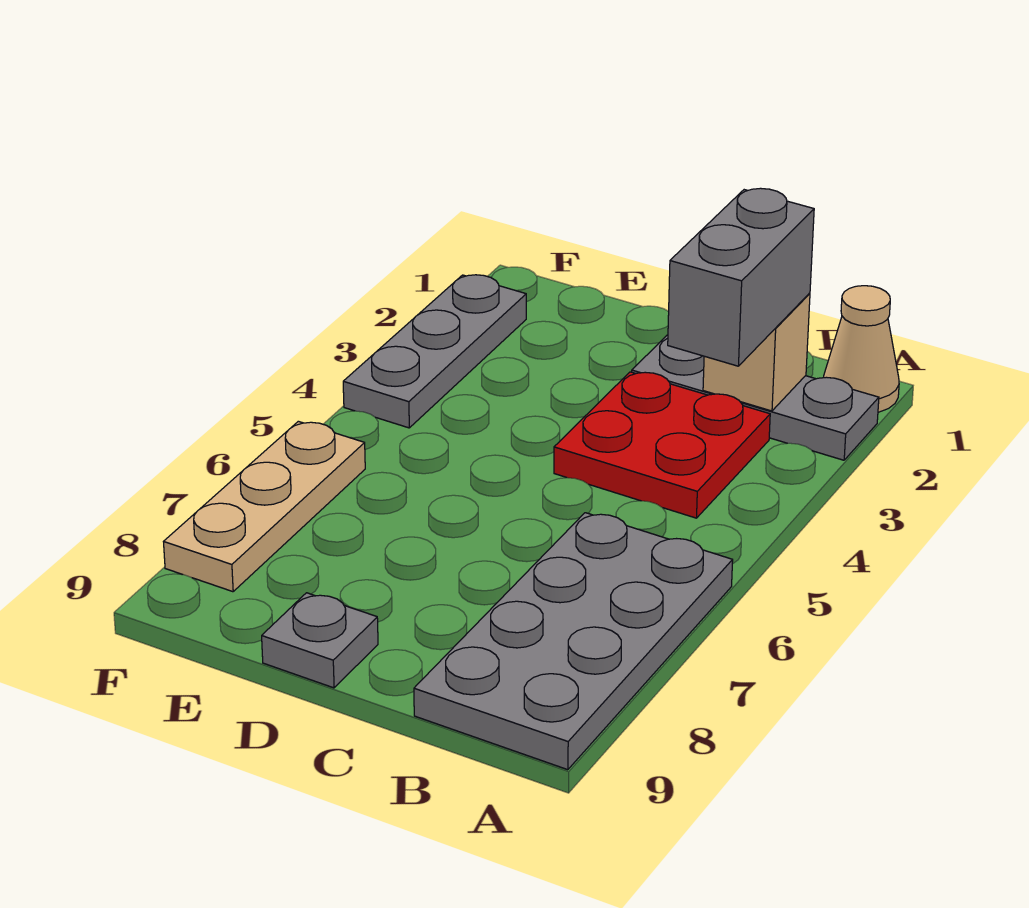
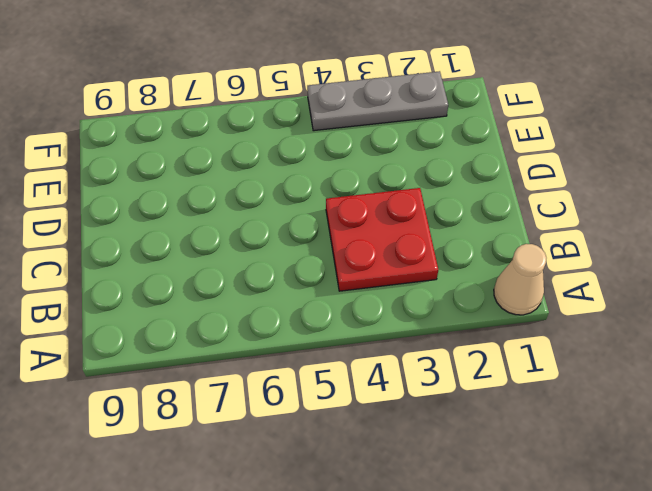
none -> grey 1x3 plate [632,335,879,460]
none -> grey 2x4 plate [414,513,733,770]

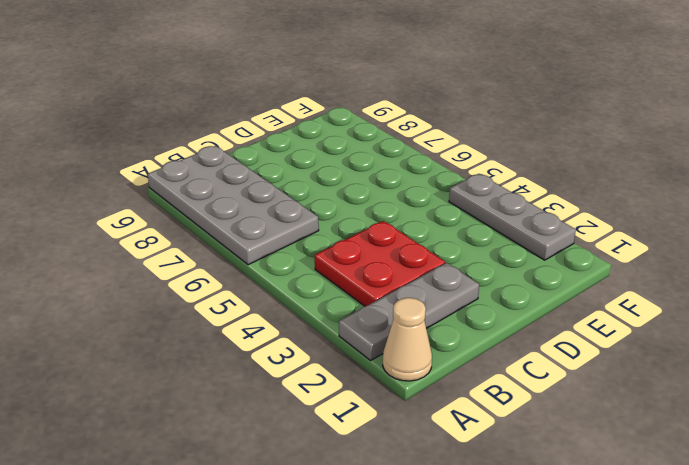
none -> grey 1x1 plate [262,593,378,688]
none -> tan 1x3 plate [164,421,365,592]

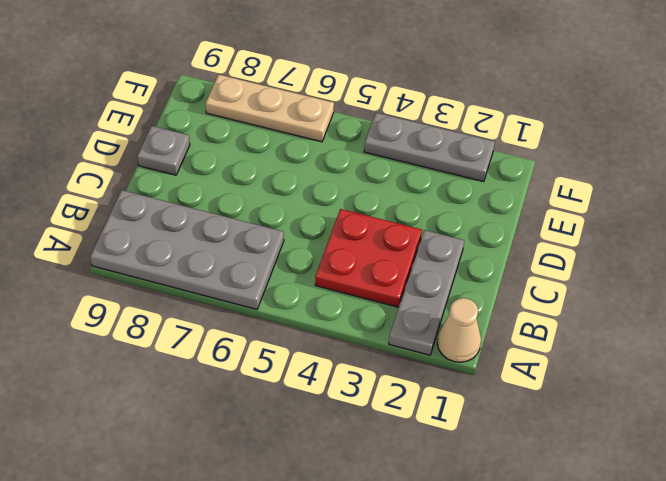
none -> tan 1x1 brick [703,293,810,411]
none -> grey 1x2 brick [668,188,814,366]

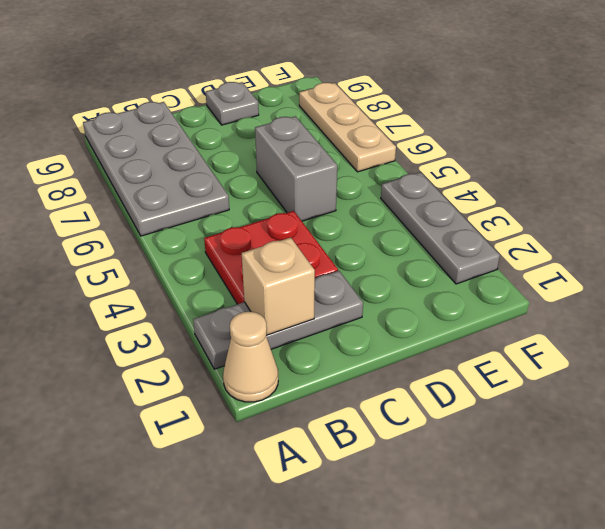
grey 1x2 brick [255,116,337,221] -> grey 1x2 brick moved to [668,188,814,366]

